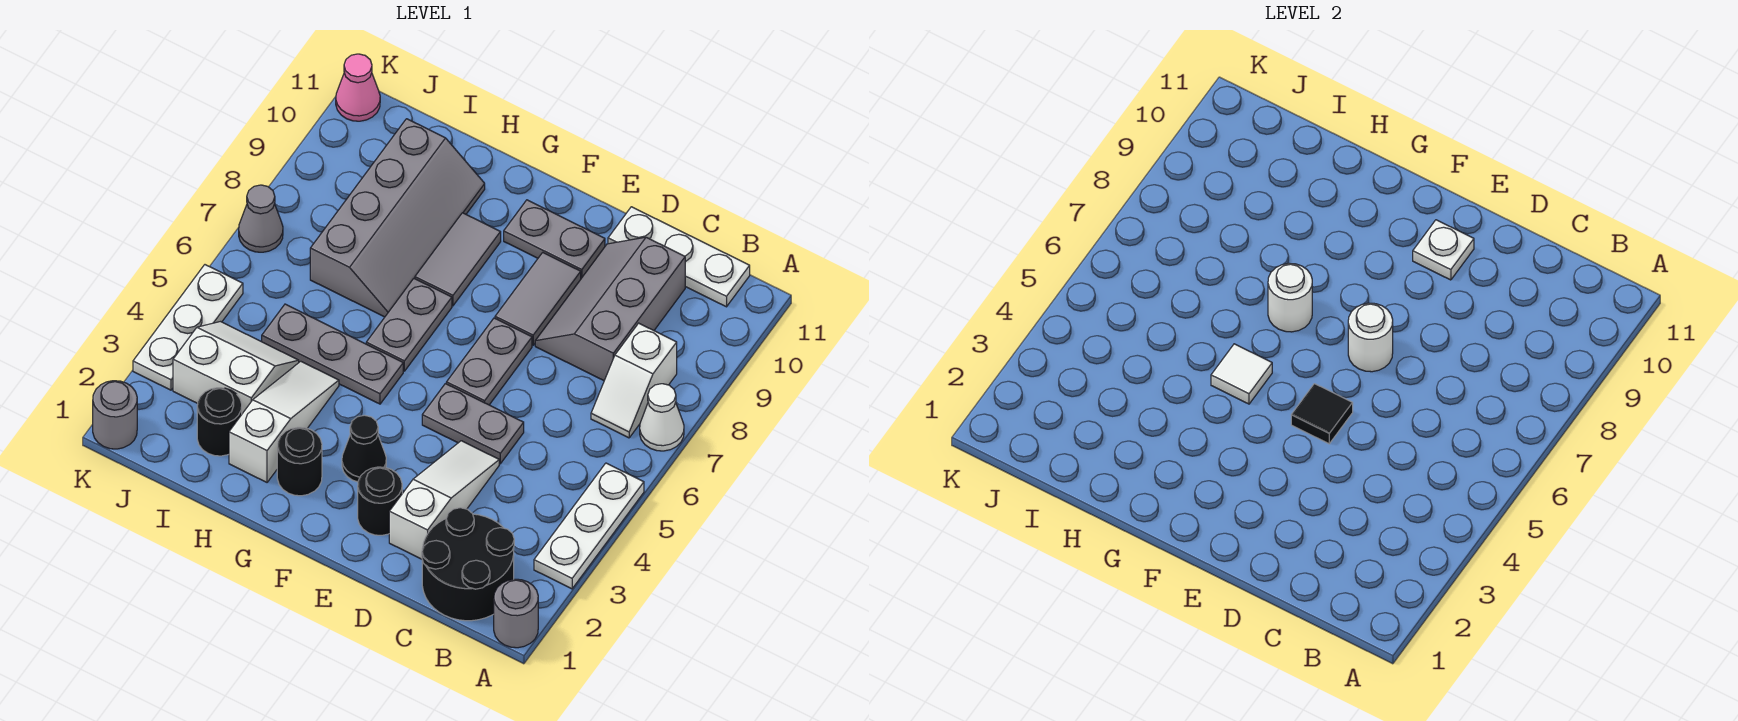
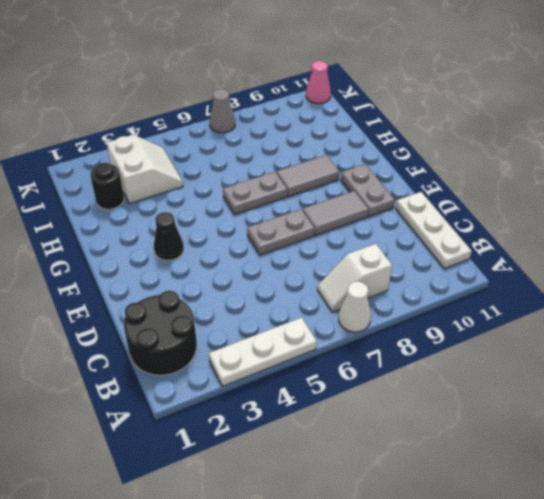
none -> grey 1x1 round brick [494,579,538,648]
none -> grey 2x3 slope [535,237,685,380]
none -> white 1x3 slope [389,441,499,559]
none -> grey 1x2 plate [422,384,524,464]

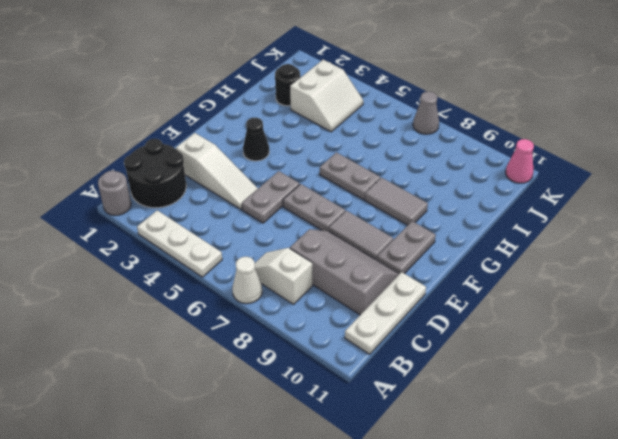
none -> black 1x1 round brick [358,467,402,535]
none -> black 1x1 round brick [277,427,322,496]
none -> grey 1x3 plate [262,304,403,404]
none -> white 1x3 slope [229,361,339,482]

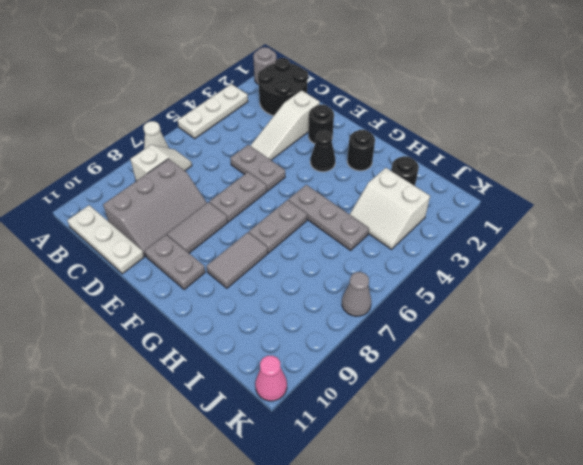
none -> white 1x3 slope [229,361,339,482]
none -> grey 2x4 slope [310,119,485,317]
none -> grey 1x1 round brick [93,381,137,449]
none -> white 1x3 plate [133,265,243,390]

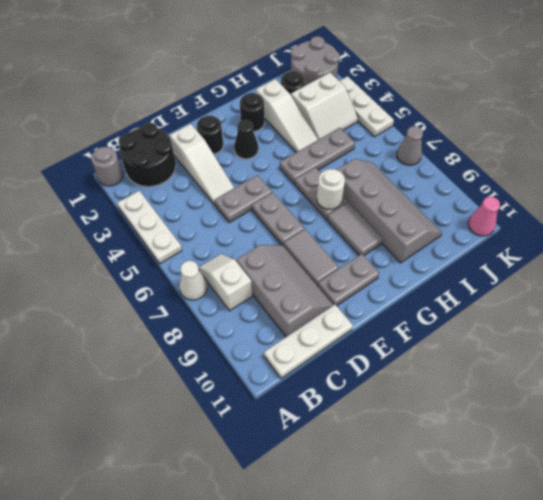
grey 2x4 slope [336,159,442,263] -> grey 2x4 slope turned to [310,119,485,317]
grey 2x2 round brick [291,36,340,86] -> grey 1x1 round brick [93,381,137,449]
none -> black 1x1 tile [1291,384,1353,444]
none -> white 1x1 round brick [1348,303,1393,372]
none -> white 1x1 plate [1413,220,1474,280]
none -> white 1x1 tile [1211,344,1272,404]

